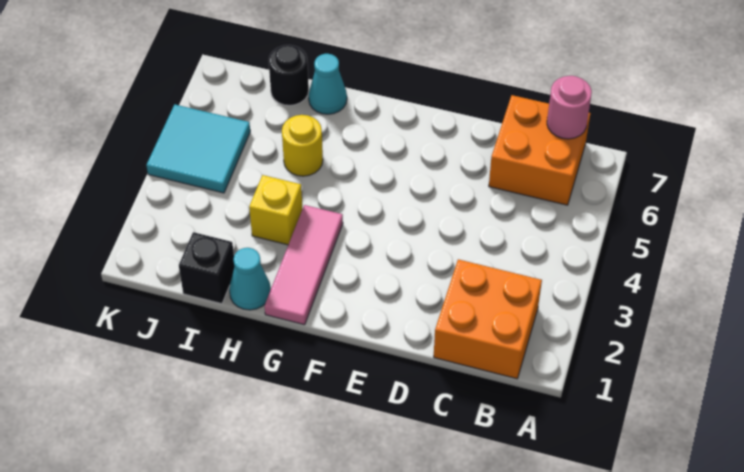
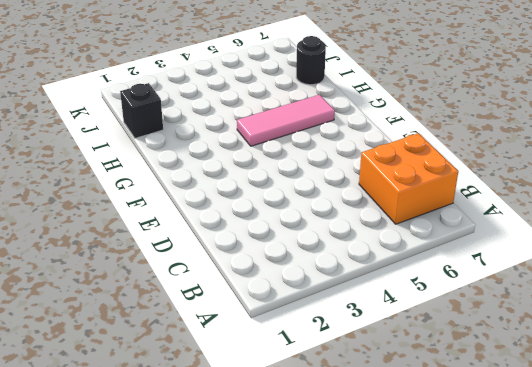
pink 1x3 tile [237,95,335,146] -> pink 1x3 tile moved to [265,205,343,325]
none -> orange 2x2 brick [434,259,542,379]
none -> cyan 1x1 cone [229,248,271,310]

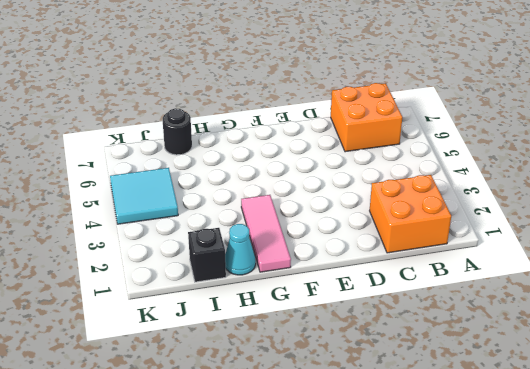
none -> yellow 1x1 brick [249,175,302,245]
none -> yellow 1x1 round brick [282,115,323,176]

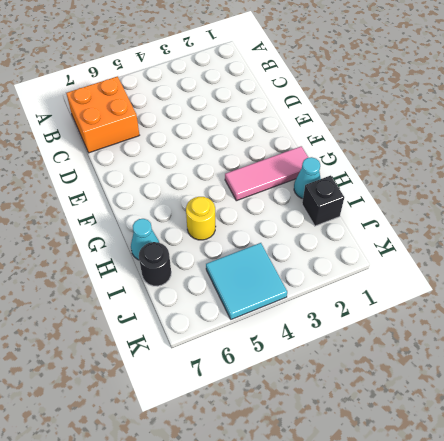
none -> orange 2x2 brick [434,259,542,379]
none -> yellow 1x1 brick [249,175,302,245]

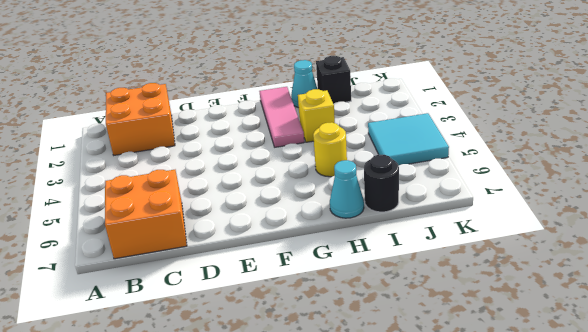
none -> pink 1x1 round brick [547,76,592,139]

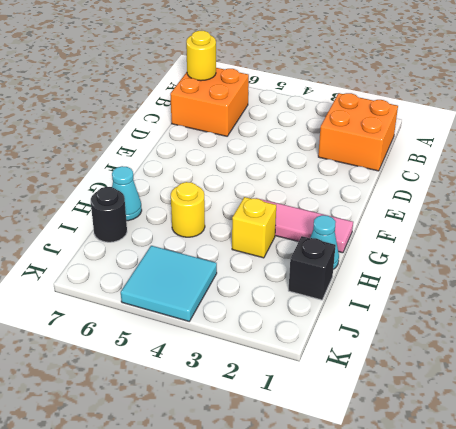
yellow 1x1 round brick [186,31,216,81] -> pink 1x1 round brick [547,76,592,139]

